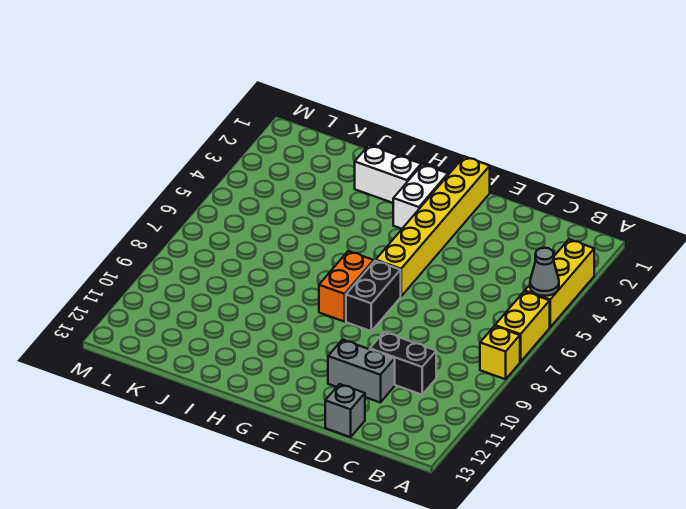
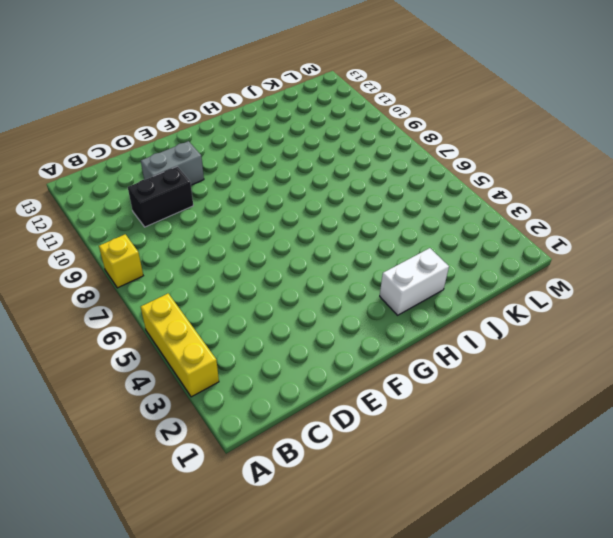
none -> yellow 1x2 brick [495,291,550,362]
none -> grey 1x1 brick [325,384,365,437]
none -> yellow 1x6 brick [376,157,490,296]

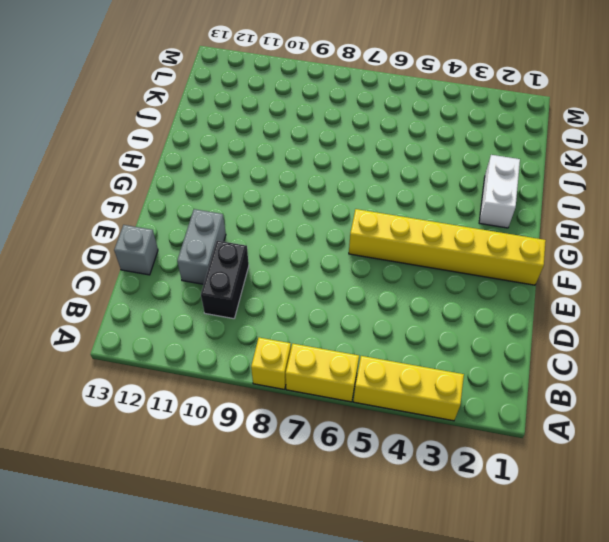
none -> black 1x2 brick [346,261,401,331]
none -> white 1x2 brick [393,164,448,229]
none -> orange 1x2 brick [319,251,374,322]

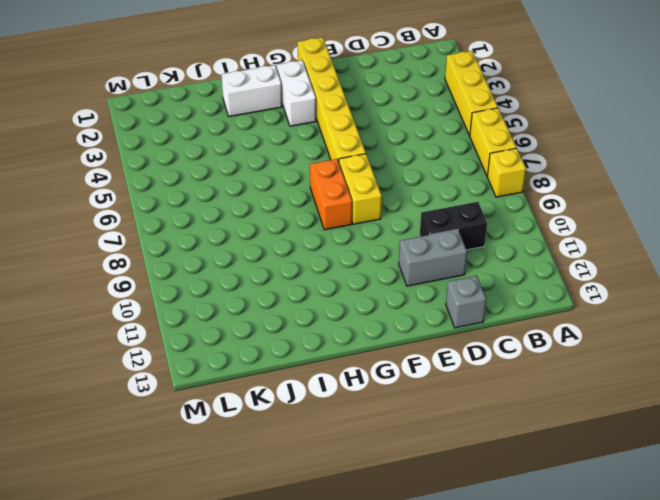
yellow 1x2 brick [339,154,382,224] -> black 1x2 brick [346,261,401,331]
none -> grey 1x1 cone [530,248,559,296]

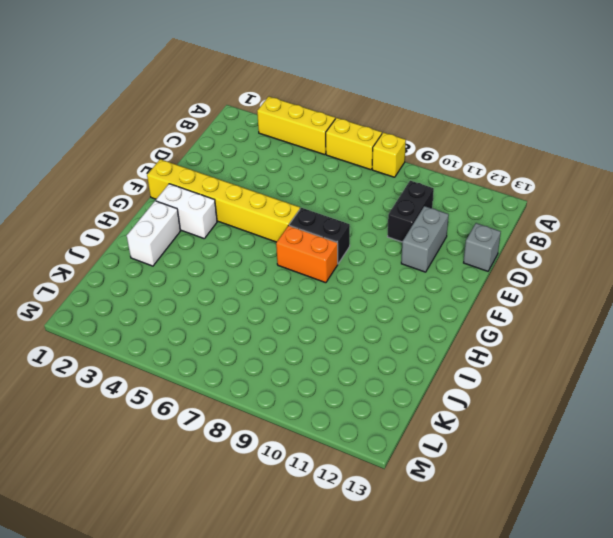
none -> grey 1x1 cone [530,248,559,296]

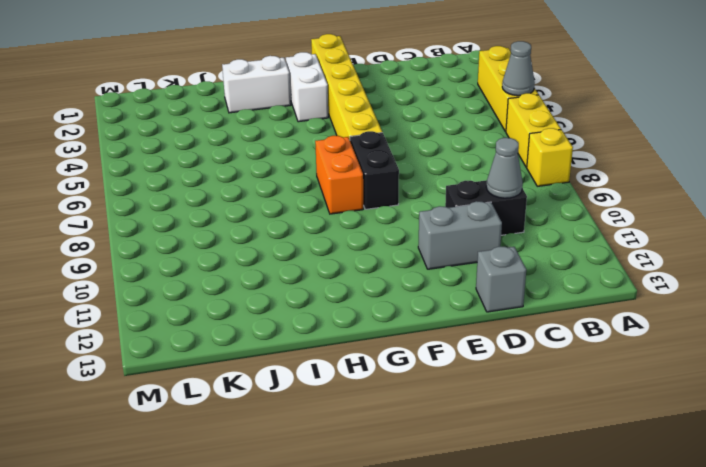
grey 1x1 cone [486,138,523,198] -> none

